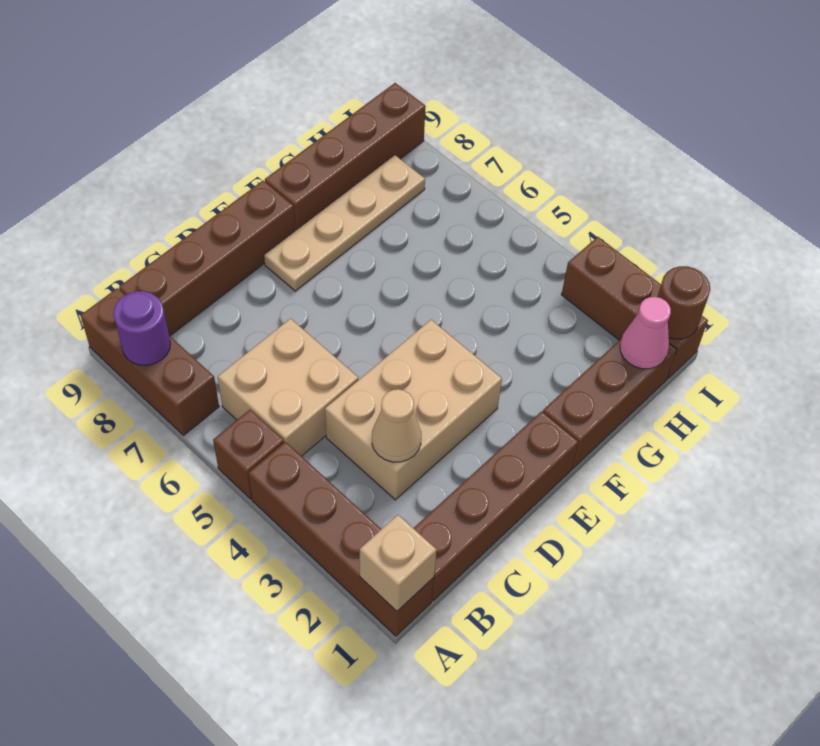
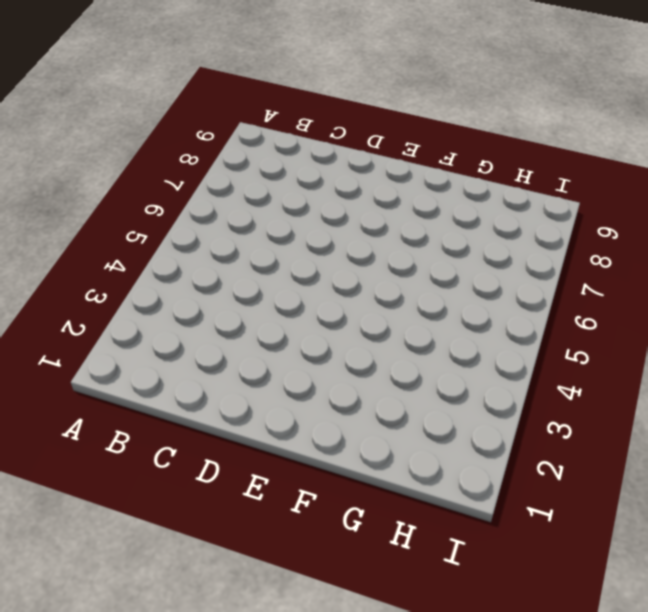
none -> brown 1x4 brick [248,442,434,636]
none -> brown 1x1 brick [213,410,284,499]
none -> brown 1x3 brick [80,288,219,435]

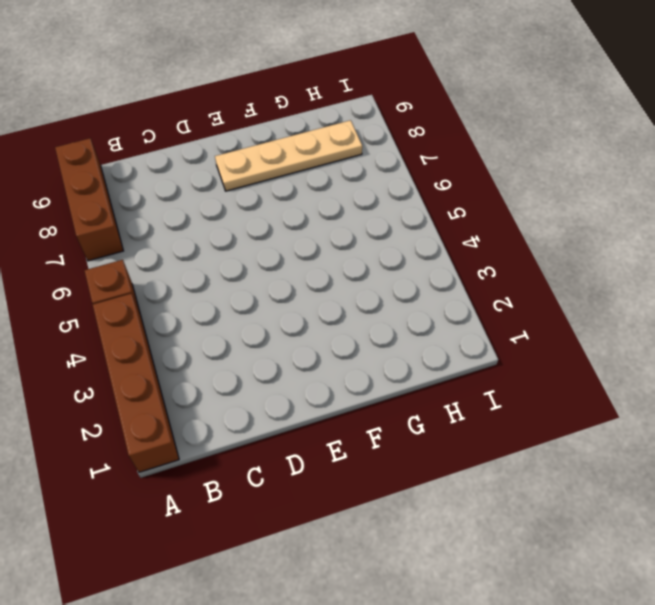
none -> brown 1x4 brick [414,411,578,601]
none -> tan 2x2 brick [218,319,358,456]
none -> brown 1x4 brick [119,181,295,336]

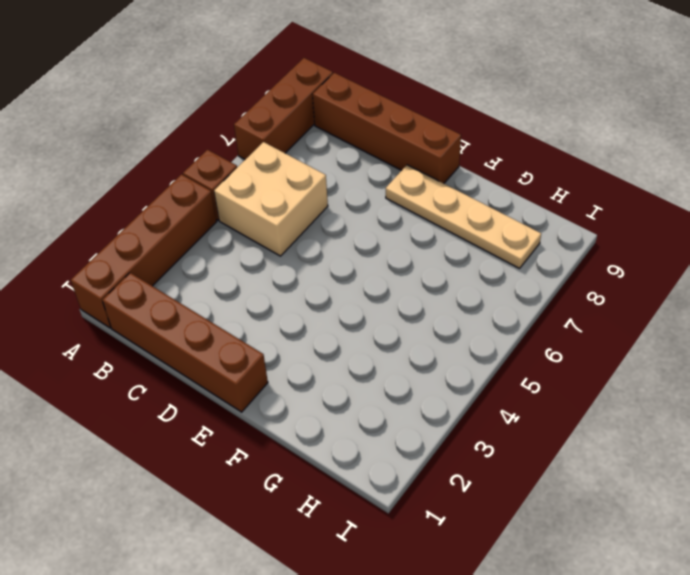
none -> tan 2x3 brick [325,320,502,500]
none -> brown 1x3 brick [543,338,677,469]
none -> brown 1x4 brick [265,83,426,231]

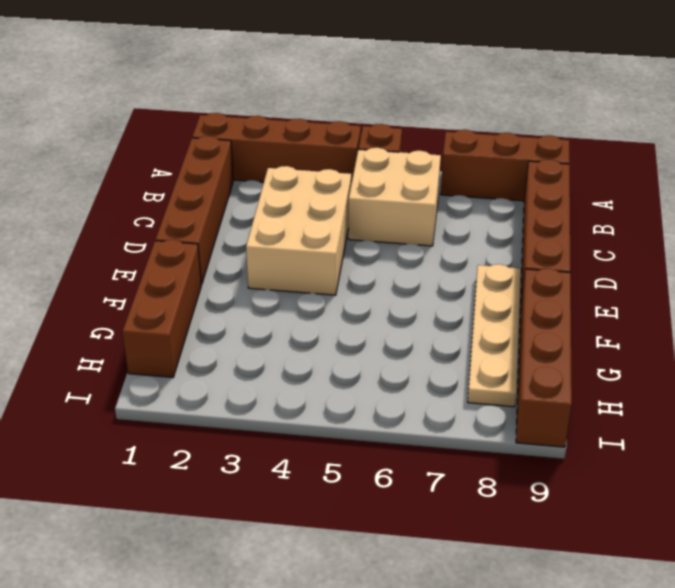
none -> brown 1x3 brick [562,237,708,378]
none -> tan 1x1 brick [360,515,437,611]
none -> purple 1x1 round brick [113,291,170,365]

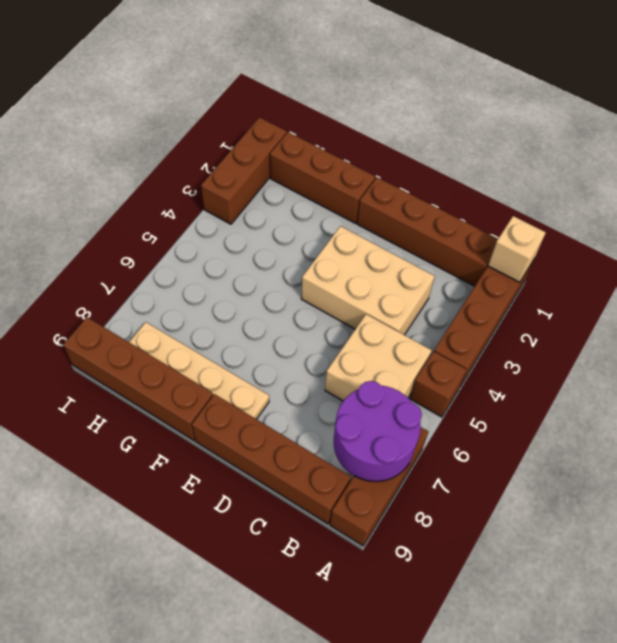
purple 2x2 round brick [334,381,422,481] -> purple 1x1 round brick [113,291,170,365]
none -> tan 1x1 cone [372,389,421,462]
none -> pink 1x1 cone [620,297,671,369]
none -> brown 1x1 round brick [658,266,710,339]

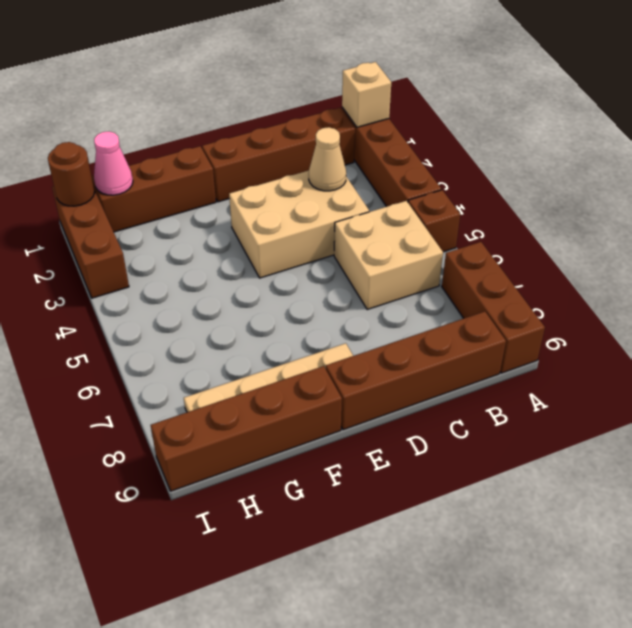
none -> purple 1x1 round brick [113,291,170,365]

